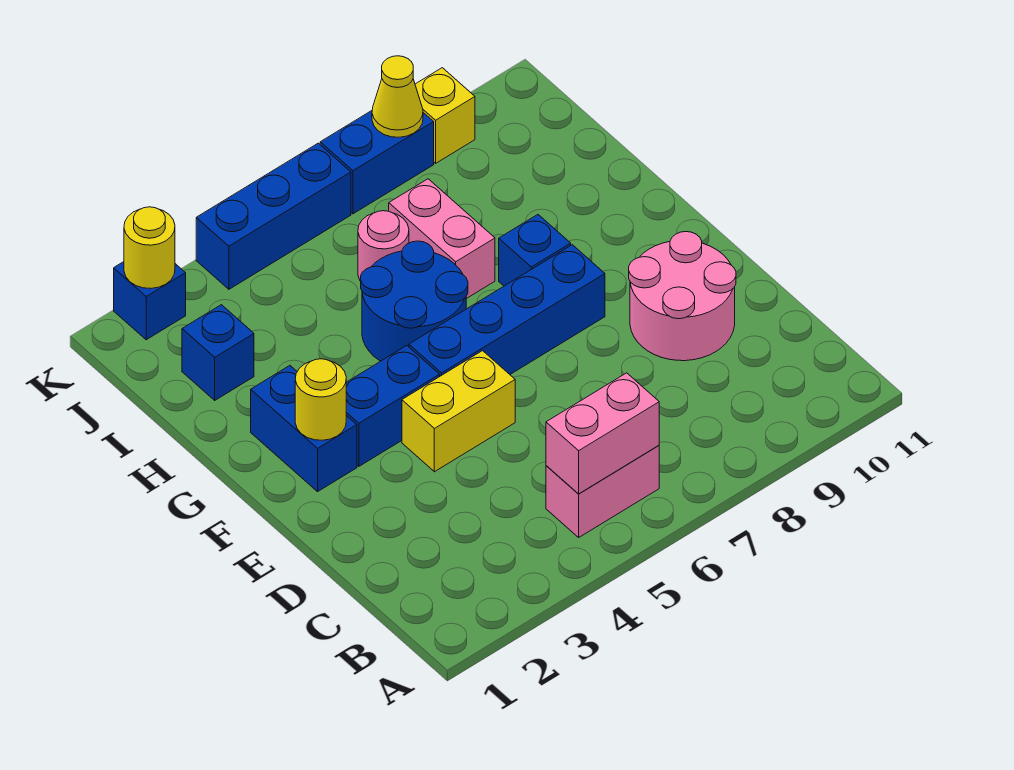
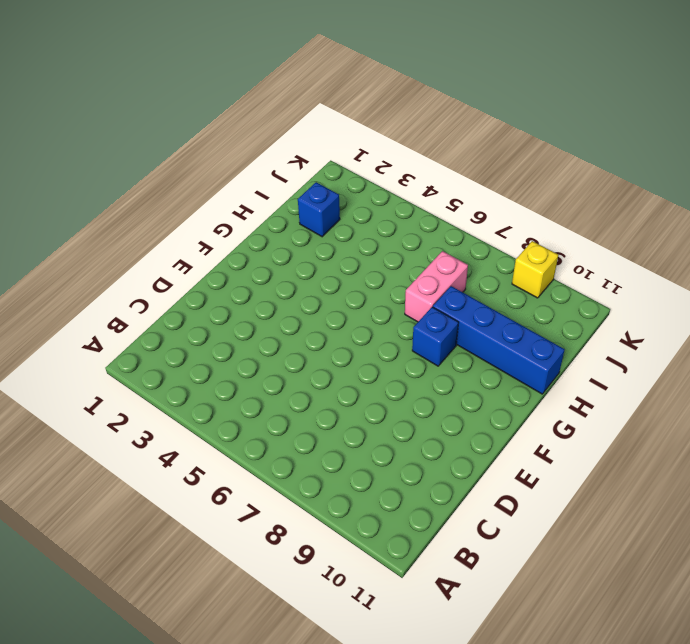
blue 1x4 brick [433,286,565,394] -> blue 1x4 brick moved to [409,245,605,376]
none -> pink 1x2 brick [546,445,659,537]
none -> pink 2x2 round brick [629,232,736,361]
none -> yellow 1x2 brick [402,351,515,472]

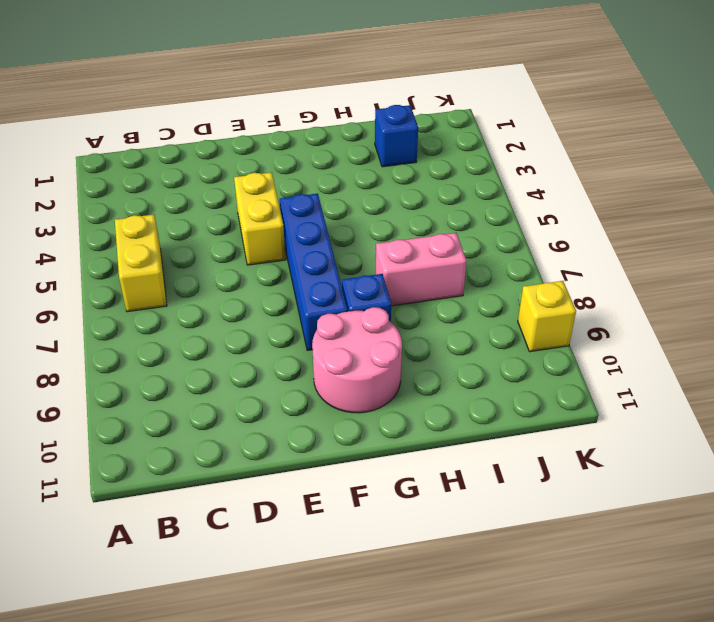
yellow 1x2 brick [115,215,167,312] -> pink 1x2 brick [546,445,659,537]
pink 2x2 round brick [312,307,402,413] -> pink 2x2 round brick moved to [629,232,736,361]
none -> blue 1x2 brick [251,366,357,492]
none -> blue 1x2 brick [346,346,440,466]
none -> blue 2x2 round brick [361,241,468,361]

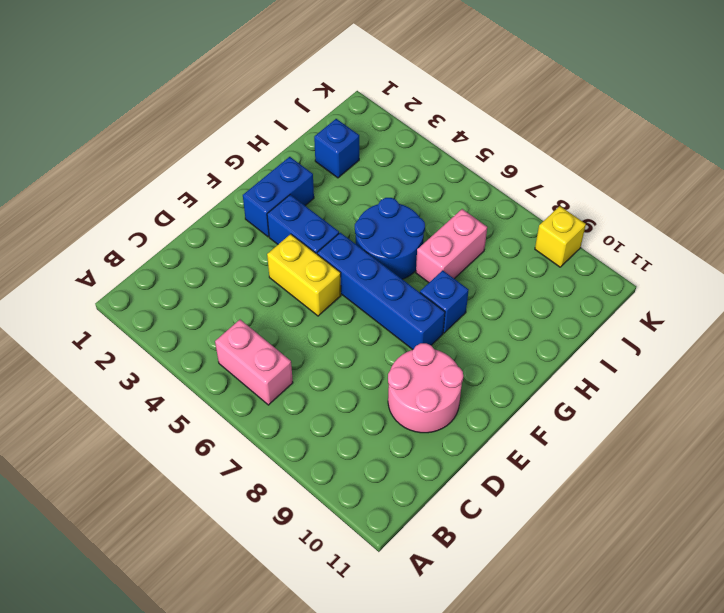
none -> pink 1x1 round brick [358,211,409,281]
none -> blue 1x1 brick [114,262,186,340]
none -> blue 1x3 brick [196,143,351,289]

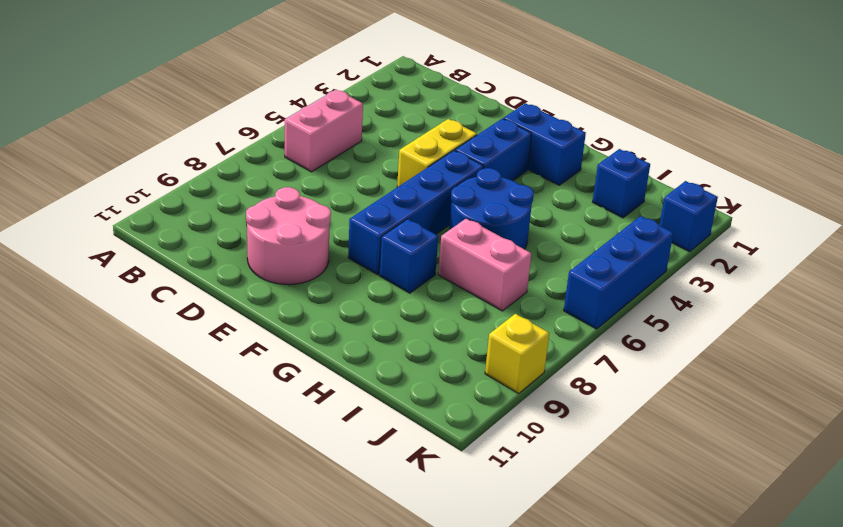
none -> pink 1x1 round brick [358,211,409,281]
none -> blue 1x2 brick [320,111,434,214]
none -> pink 1x2 brick [546,373,659,494]

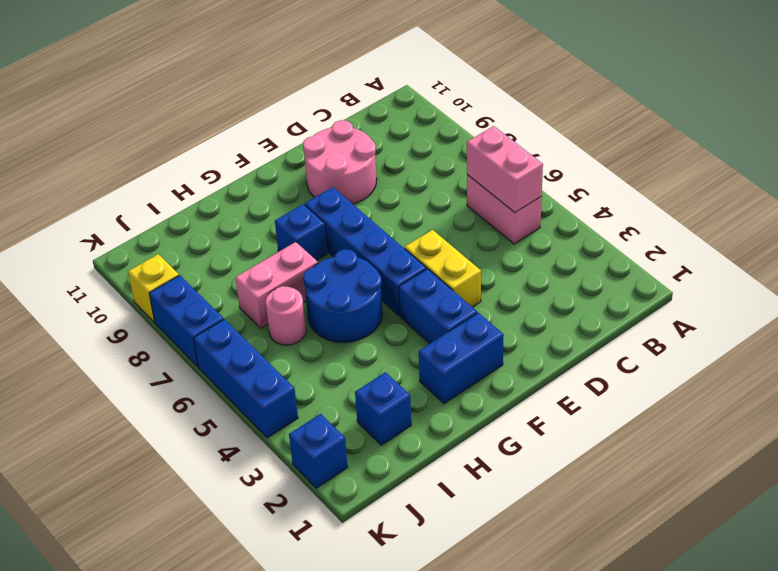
none -> yellow 1x1 round brick [295,359,346,440]
none -> yellow 1x1 round brick [124,207,175,288]
none -> yellow 1x1 cone [372,56,423,137]

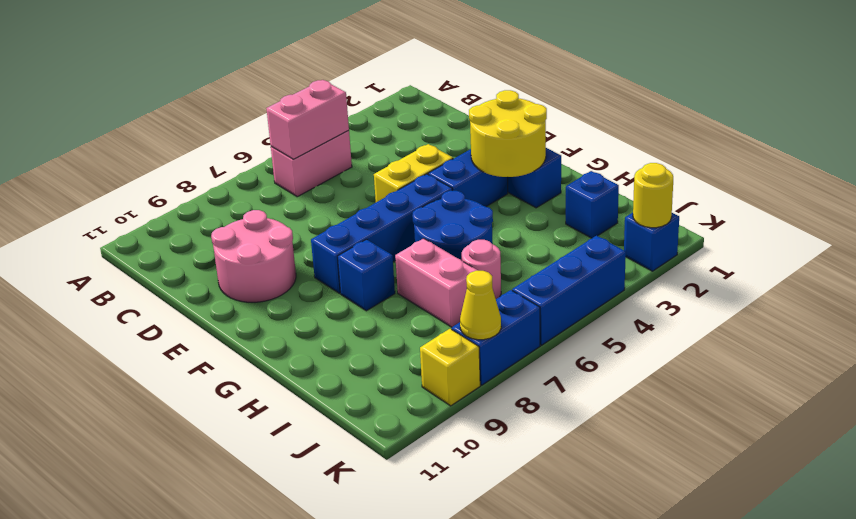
yellow 2x2 round brick [469,90,547,177] -> yellow 1x1 round brick [295,359,346,440]

